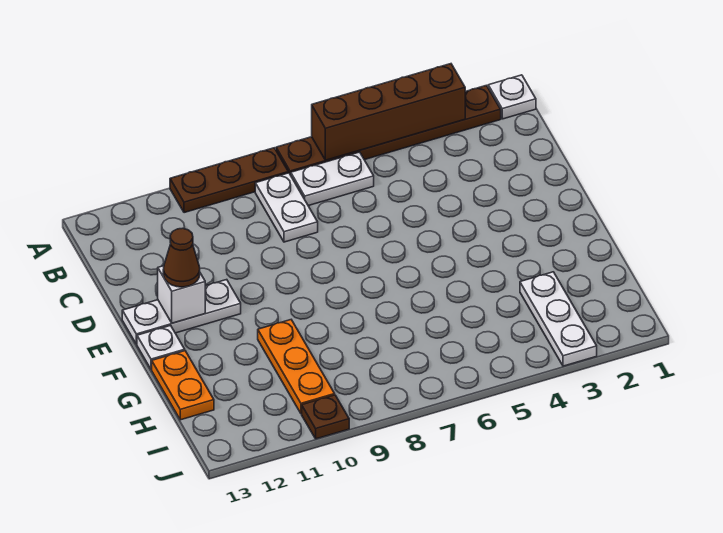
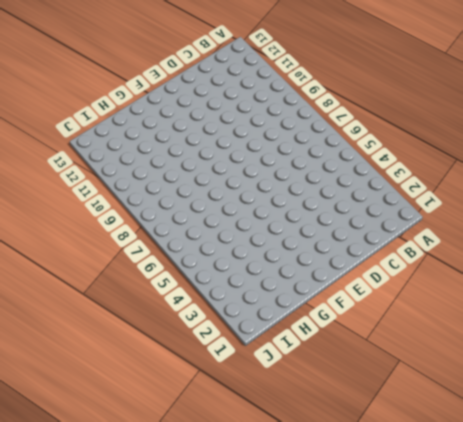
none -> white 1x1 plate [488,75,536,119]
none -> brown 1x6 plate [276,85,501,175]
none -> brown 1x3 plate [170,148,288,213]

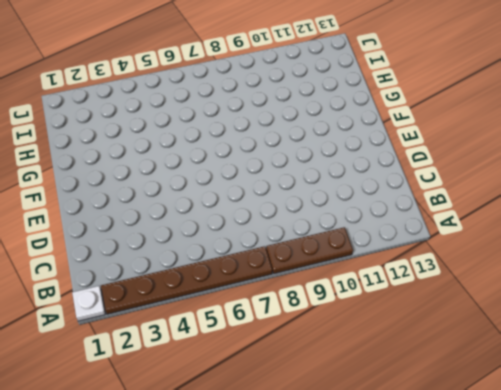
none -> white 1x2 plate [291,152,374,206]
none -> white 1x2 plate [255,173,318,242]
none -> white 1x3 plate [122,280,241,344]

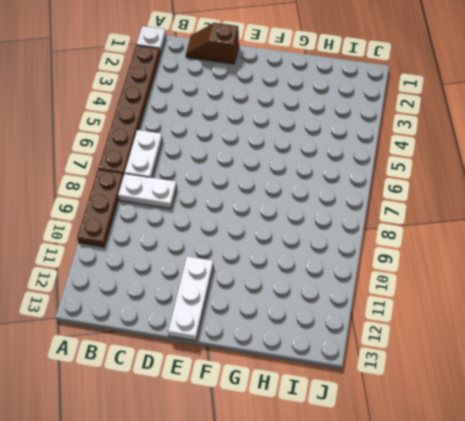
brown 1x2 slope [186,23,239,64] -> none
none -> white 1x1 plate [137,326,185,370]
none -> orange 1x3 plate [258,320,335,414]
none -> orange 1x2 plate [152,351,214,420]

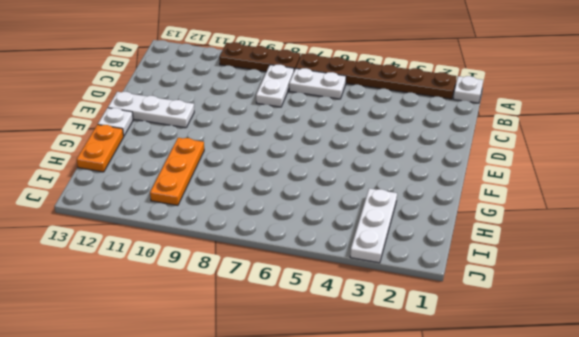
none -> brown 1x1 plate [302,395,349,439]
none -> brown 1x4 brick [312,64,465,160]
none -> white 1x1 brick [158,266,205,323]

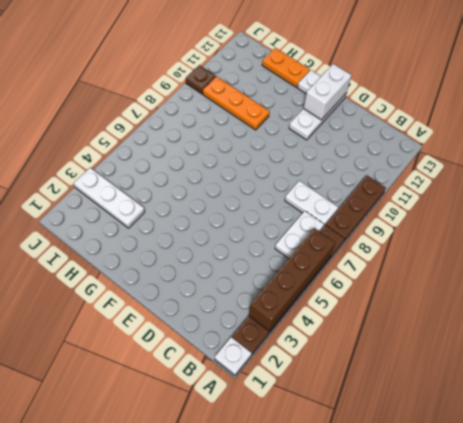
white 1x2 brick [304,64,351,120] -> white 1x1 brick [158,266,205,323]
none -> brown 1x1 cone [163,228,200,287]

